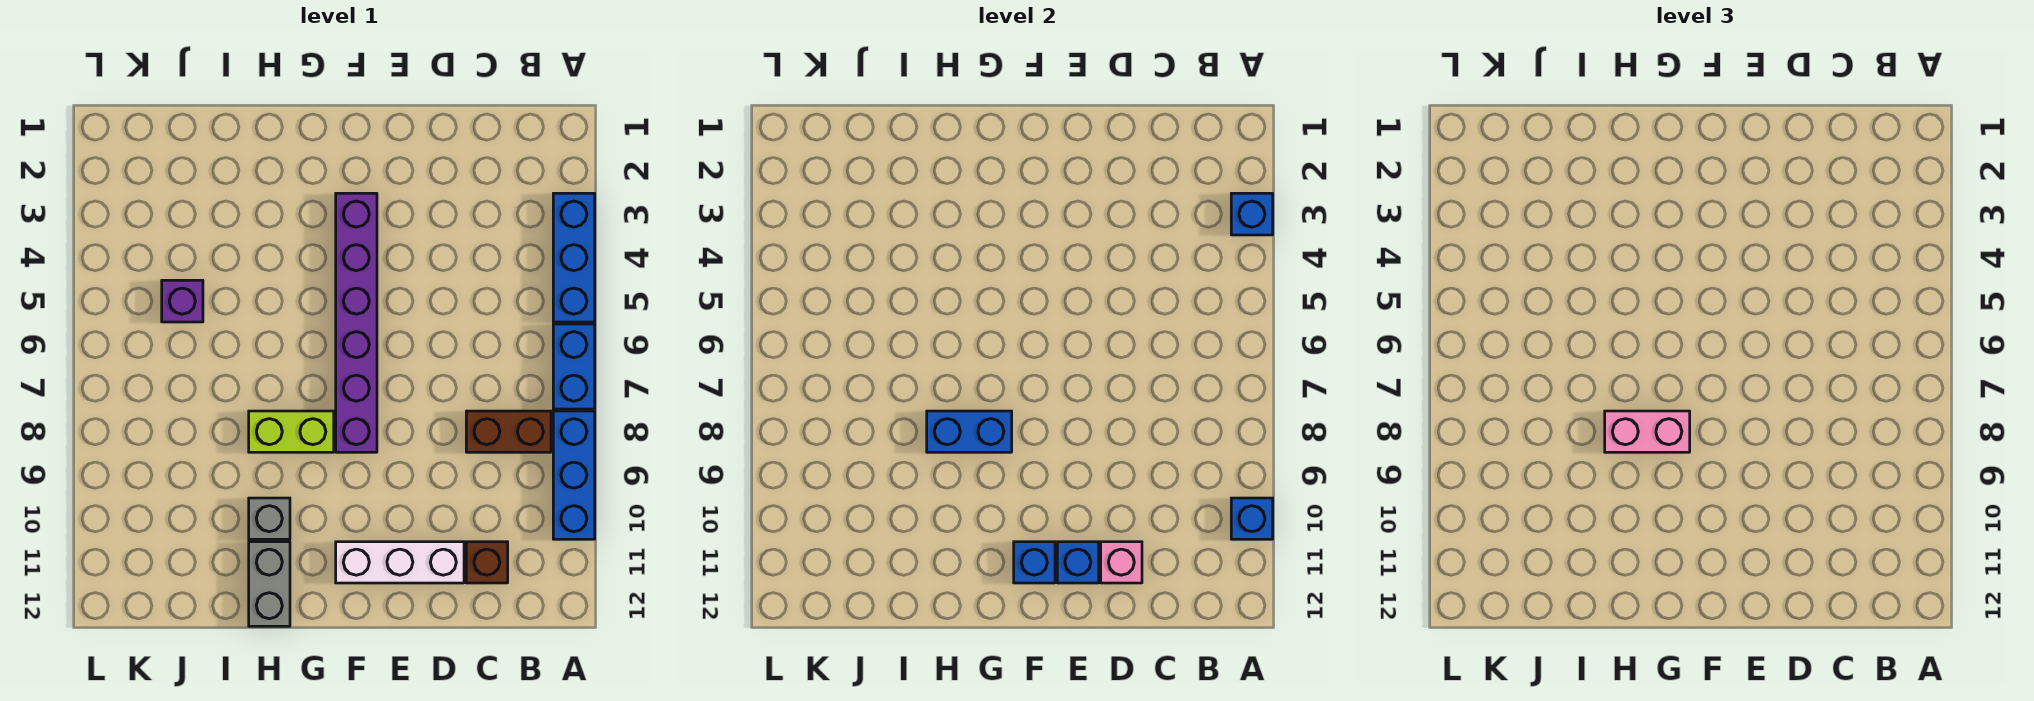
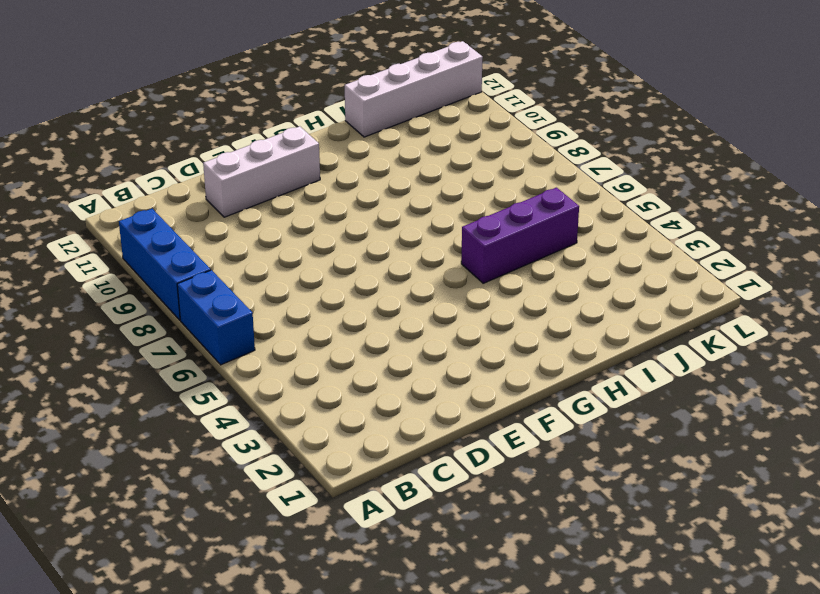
purple 1x3 brick [461,188,579,283] -> purple 1x1 brick [162,280,203,322]
white 1x4 brick [345,41,483,137] -> none
none -> blue 1x3 brick [553,193,595,322]
none -> brown 1x2 brick [466,411,551,452]
none -> brown 1x1 brick [466,542,508,583]

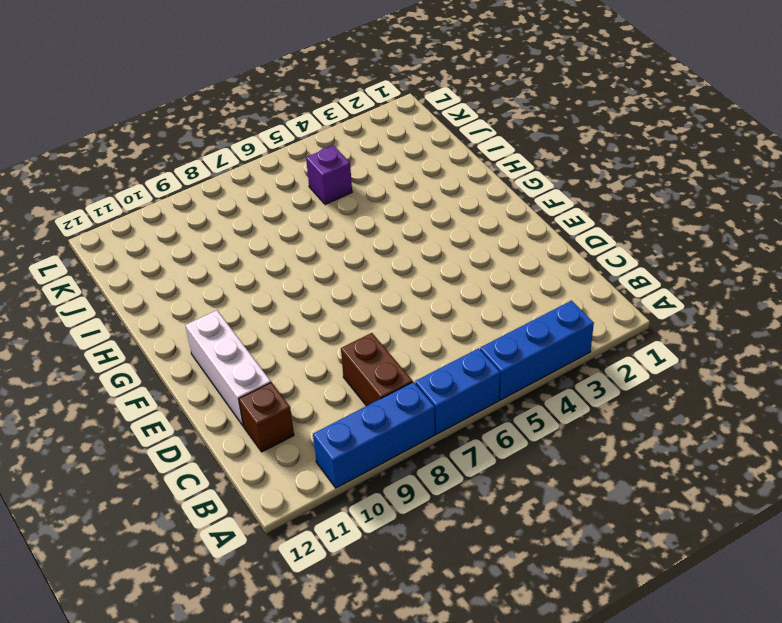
none -> purple 1x6 brick [336,193,377,452]
none -> lime 1x2 brick [249,411,334,452]
none -> grey 1x1 brick [249,498,290,539]

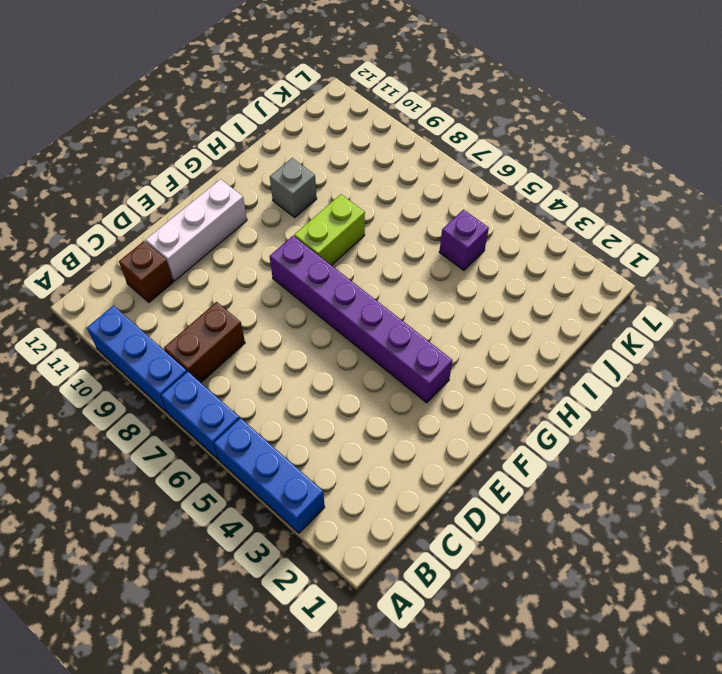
none -> grey 1x2 brick [249,542,290,626]
none -> blue 1x1 brick [1231,193,1273,235]
none -> blue 1x1 brick [1231,498,1273,539]

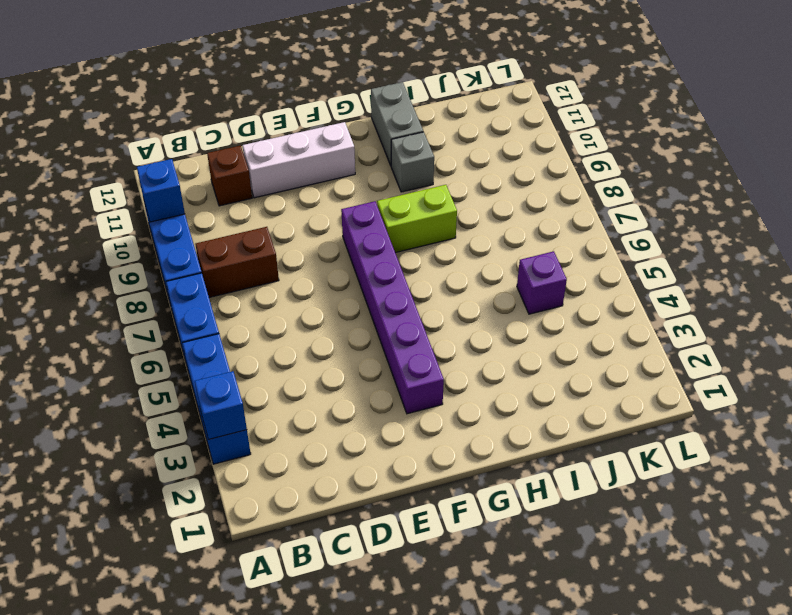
none -> pink 1x1 brick [1101,542,1142,583]
none -> blue 1x1 brick [1057,542,1099,583]
none -> blue 1x1 brick [1014,542,1055,583]

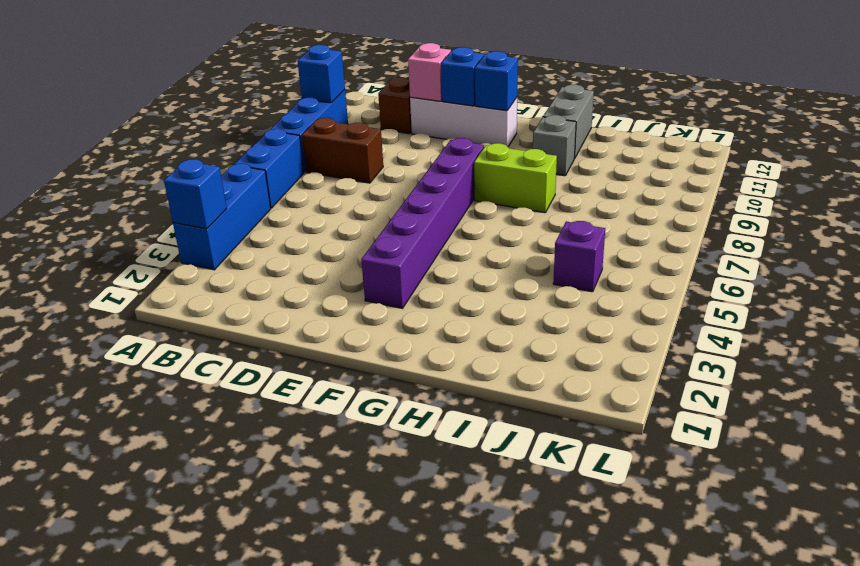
none -> blue 1x2 brick [927,411,1012,452]
none -> pink 1x2 brick [1605,411,1690,452]

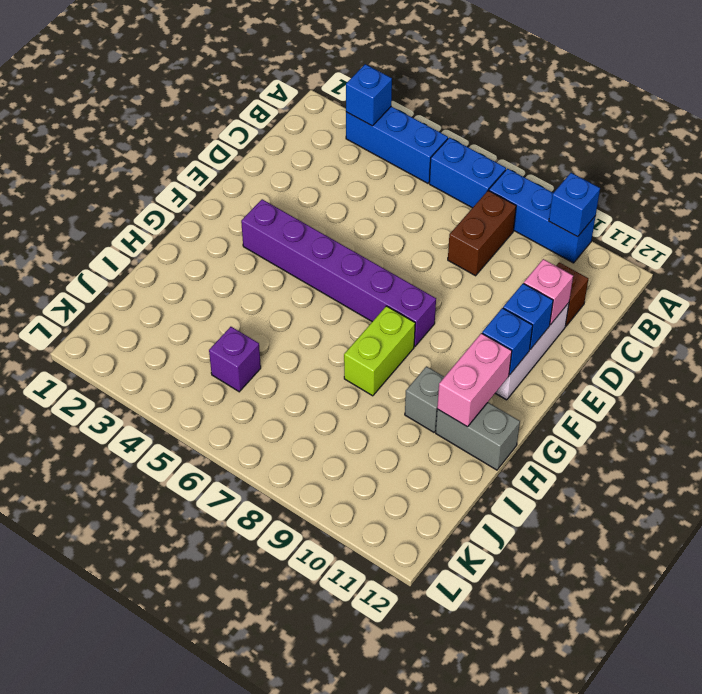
pink 1x2 brick [437,333,512,427] -> pink 1x2 brick moved to [1605,411,1690,452]
none -> blue 1x2 brick [927,411,1012,452]

